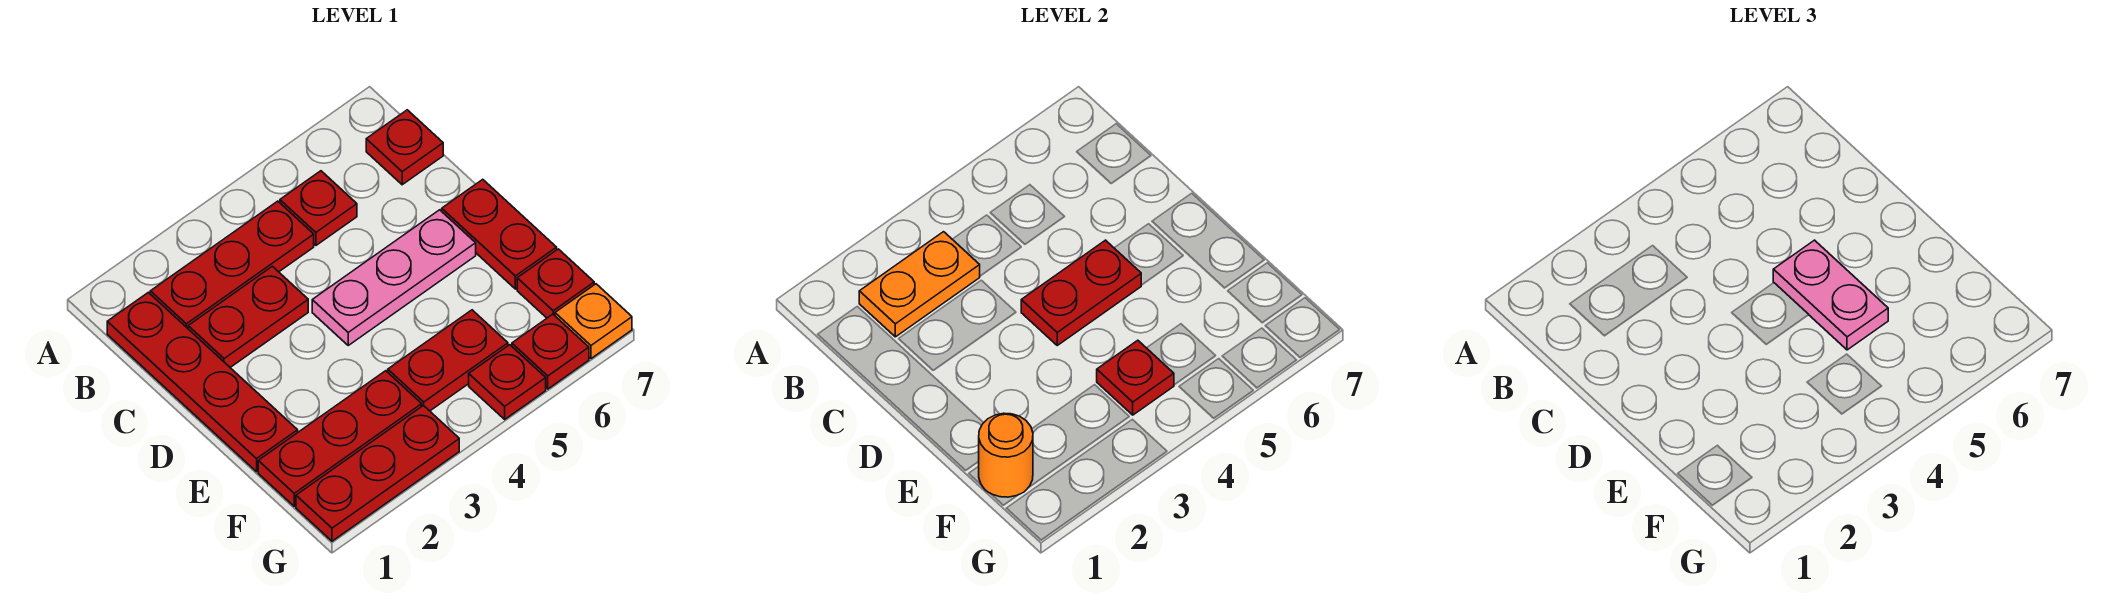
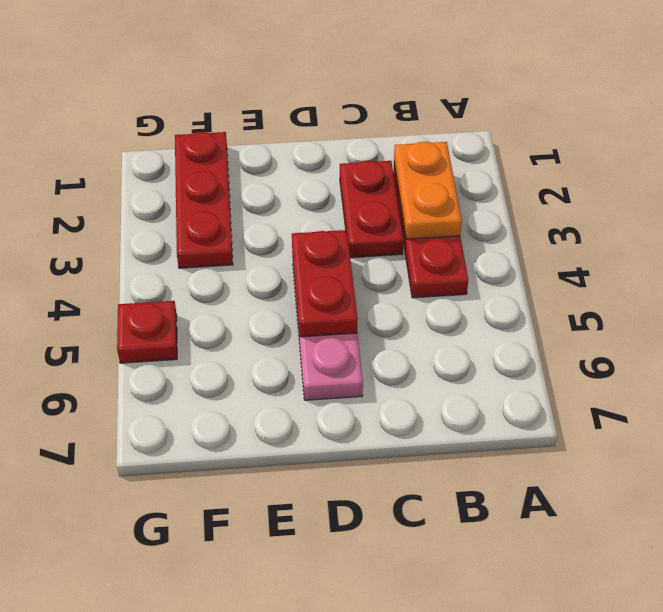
none -> red 1x4 plate [107,292,298,472]
none -> red 1x1 plate [280,171,357,245]
none -> red 1x1 plate [366,110,443,185]

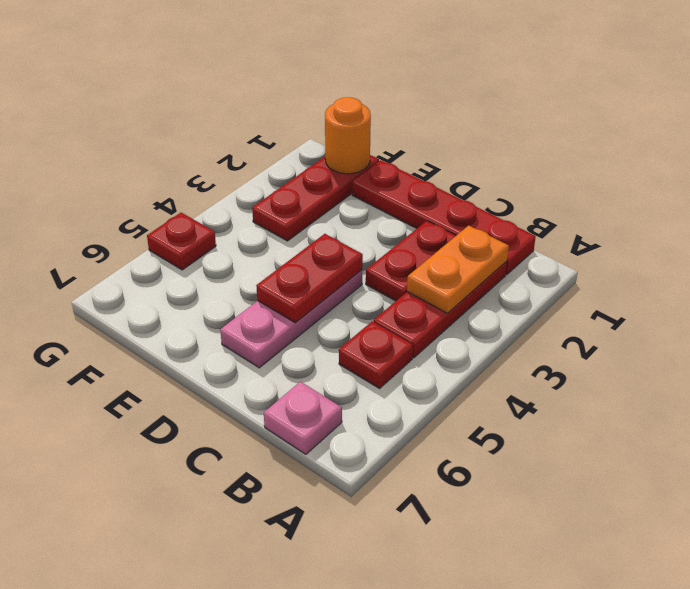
pink 1x1 plate [264,382,342,454] -> red 1x1 plate [366,110,443,185]
none -> red 1x2 plate [442,179,557,289]
none -> red 1x2 plate [388,310,508,411]
none -> red 1x1 plate [517,249,594,318]

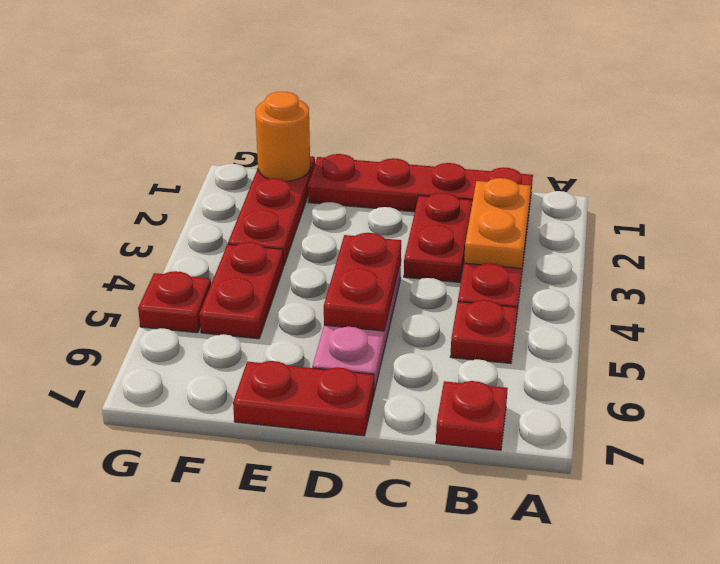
none -> red 1x1 plate [517,249,594,318]
none -> red 1x3 plate [296,405,459,541]
none -> red 1x1 plate [512,314,589,389]

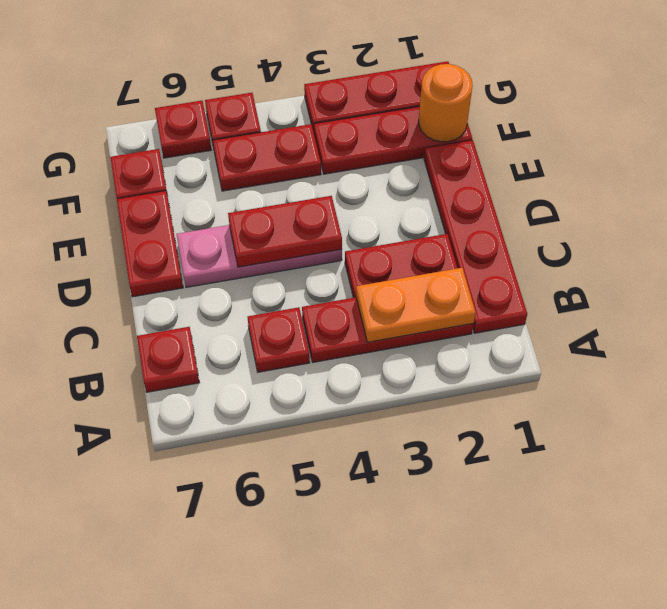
none -> orange 1x1 plate [555,284,632,359]
none -> red 1x1 plate [1097,340,1174,415]
none -> pink 1x2 plate [1773,240,1888,350]

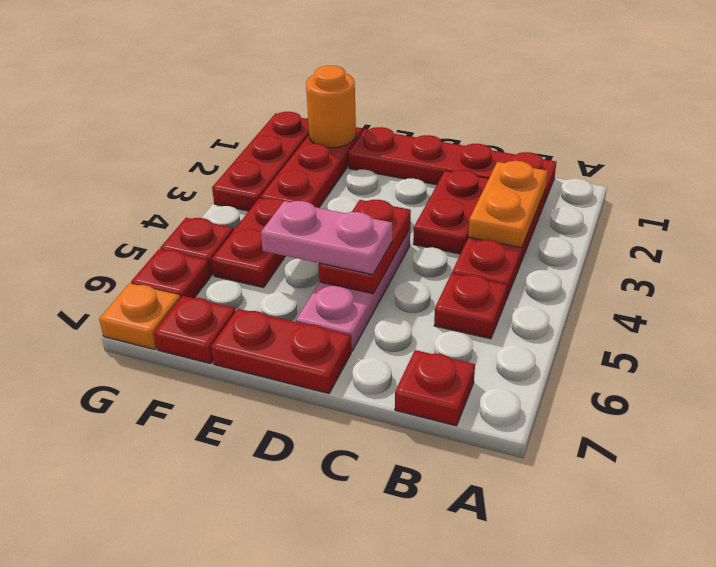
none -> red 1x1 plate [1097,340,1174,415]

